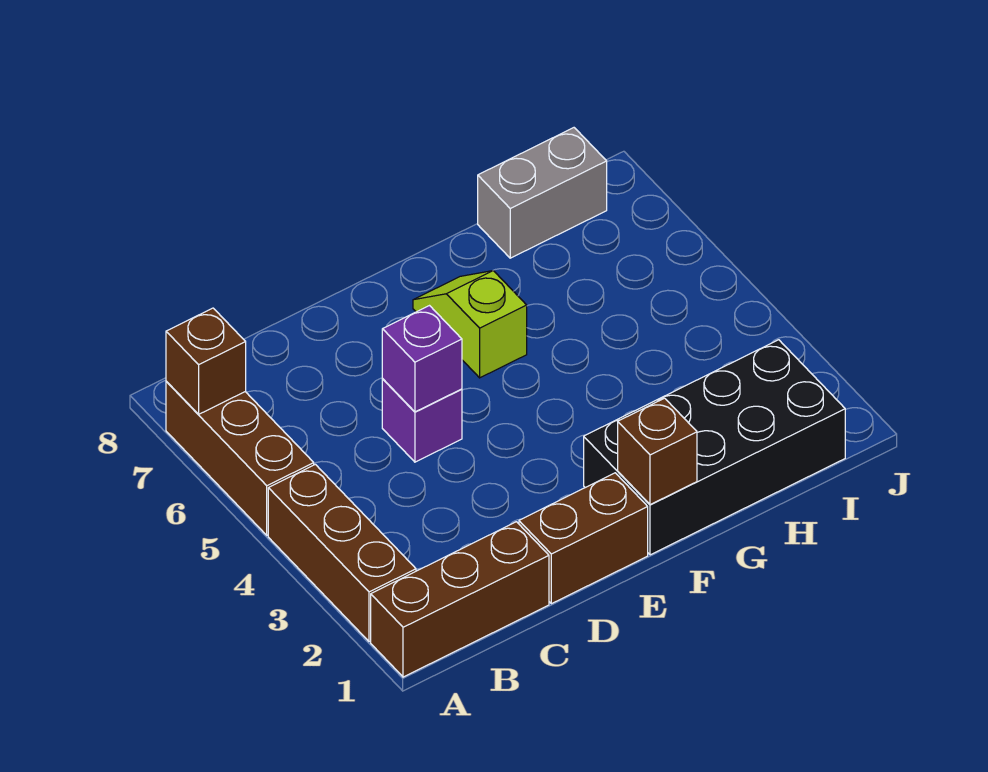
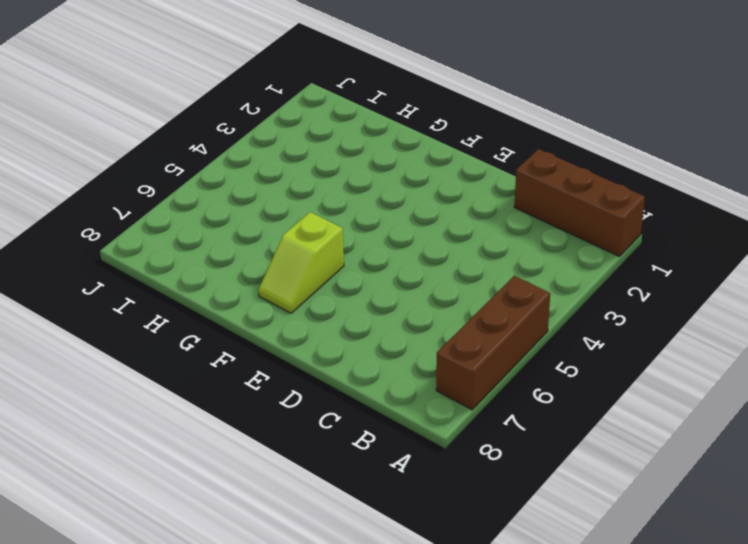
none -> brown 1x3 brick [268,464,416,642]
none -> brown 1x2 brick [519,473,648,604]

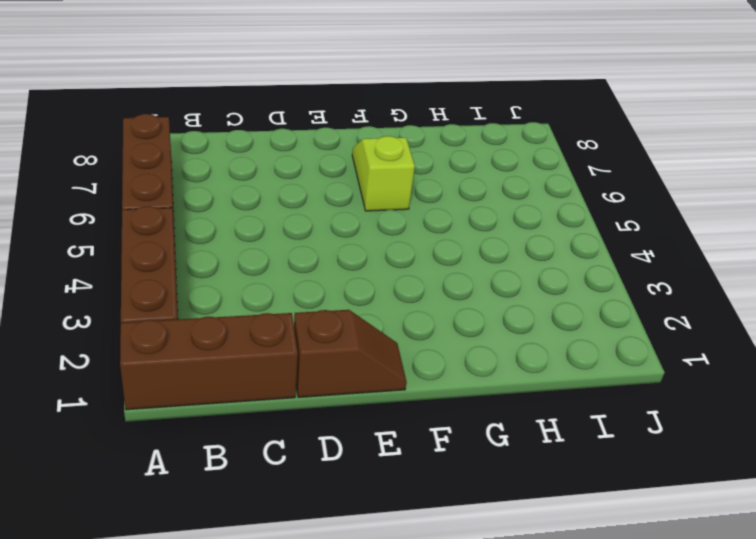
brown 1x2 slope [294,310,406,397] -> brown 1x2 brick [519,473,648,604]
none -> purple 1x1 brick [382,379,462,462]
none -> black 2x4 brick [584,340,845,555]

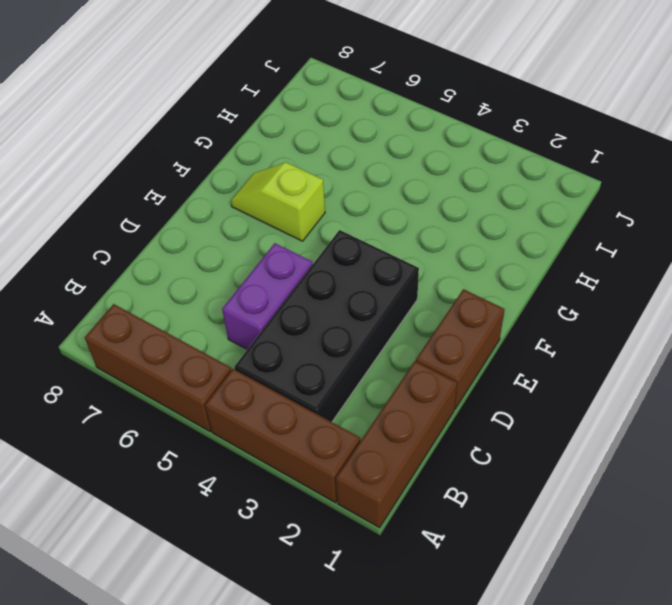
black 2x4 brick [234,230,419,422] -> black 2x4 brick moved to [584,340,845,555]
purple 1x2 brick [222,243,313,349] -> purple 1x1 brick [382,379,462,462]
none -> grey 1x2 brick [478,128,607,258]
none -> brown 1x1 brick [166,308,246,414]

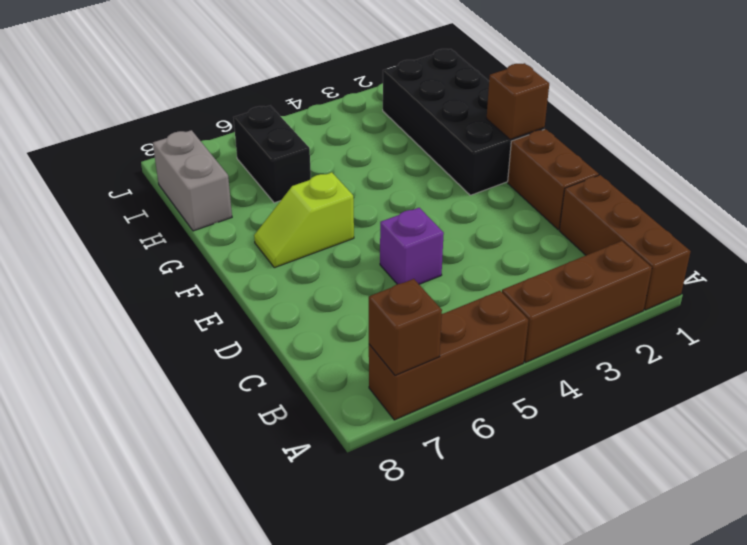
black 1x2 brick [233,106,311,203] -> none
none -> purple 1x1 brick [382,306,462,412]

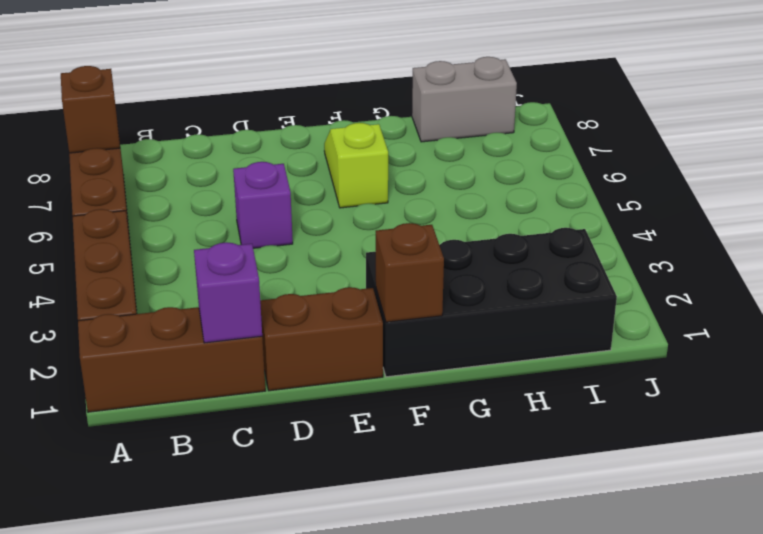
purple 1x1 brick [194,242,262,343] -> purple 1x1 brick moved to [382,306,462,412]

